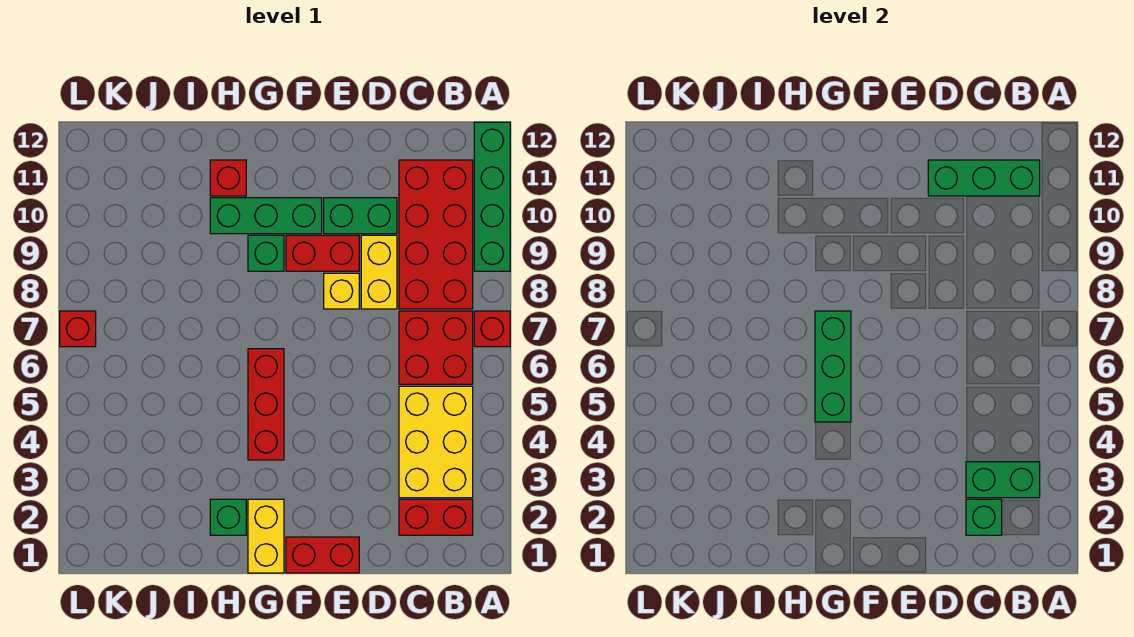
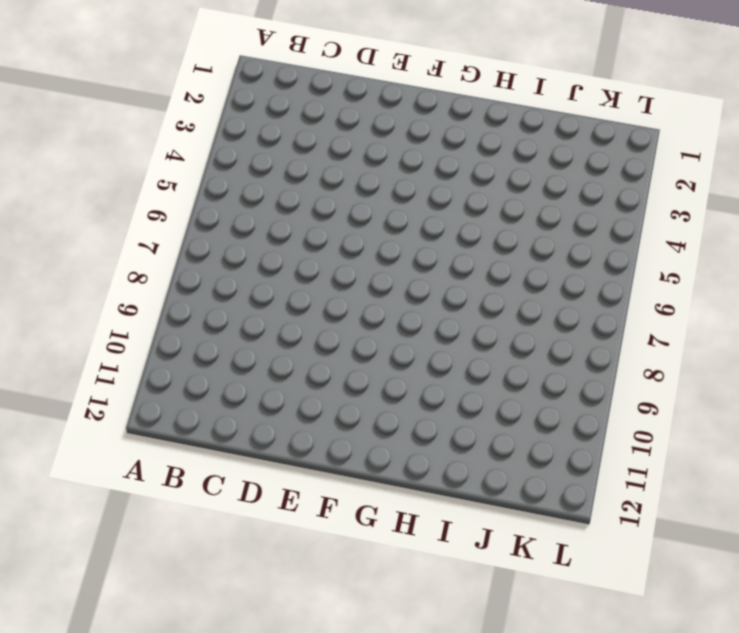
none -> red 1x1 brick [474,311,510,347]
none -> green 1x4 brick [474,122,510,271]
none -> red 1x2 brick [399,499,473,535]

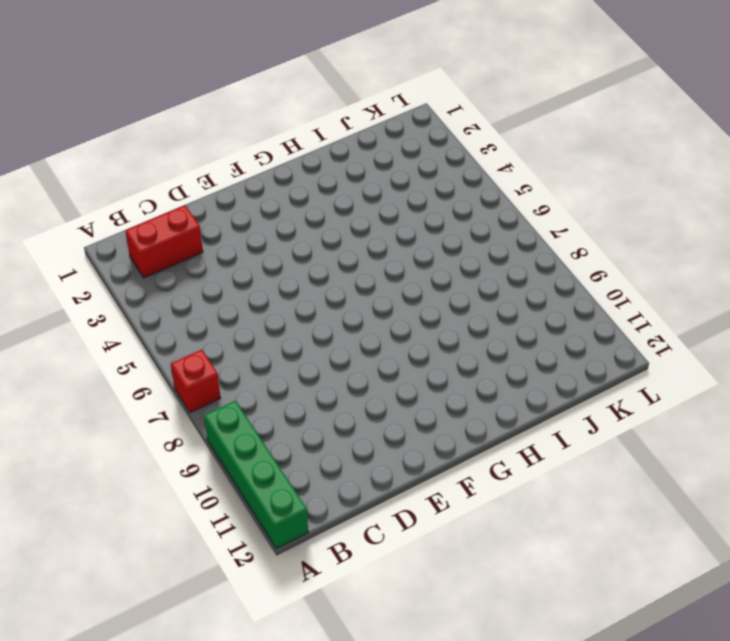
none -> yellow 2x3 brick [399,386,473,498]
none -> red 2x2 brick [399,311,473,384]
none -> red 2x4 brick [399,160,473,309]

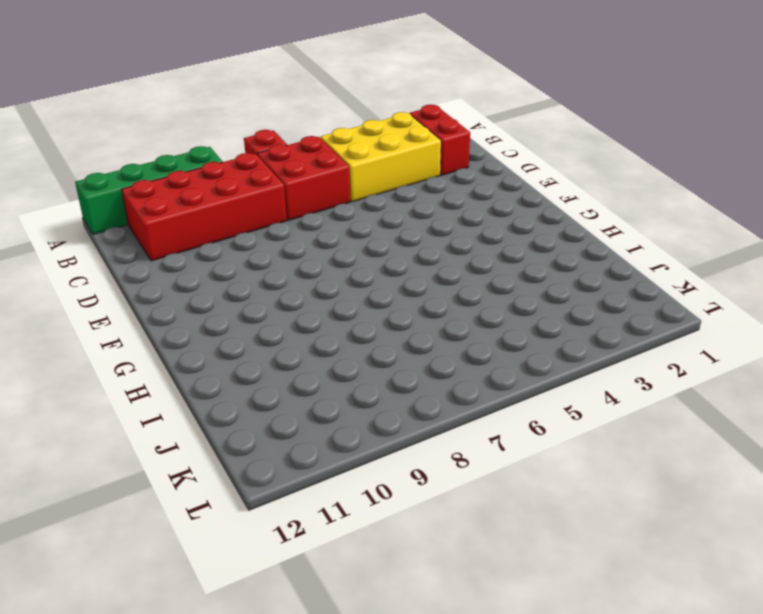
none -> yellow 1x2 brick [361,235,397,309]
none -> green 1x2 brick [324,198,397,234]
none -> red 1x2 brick [286,537,359,573]

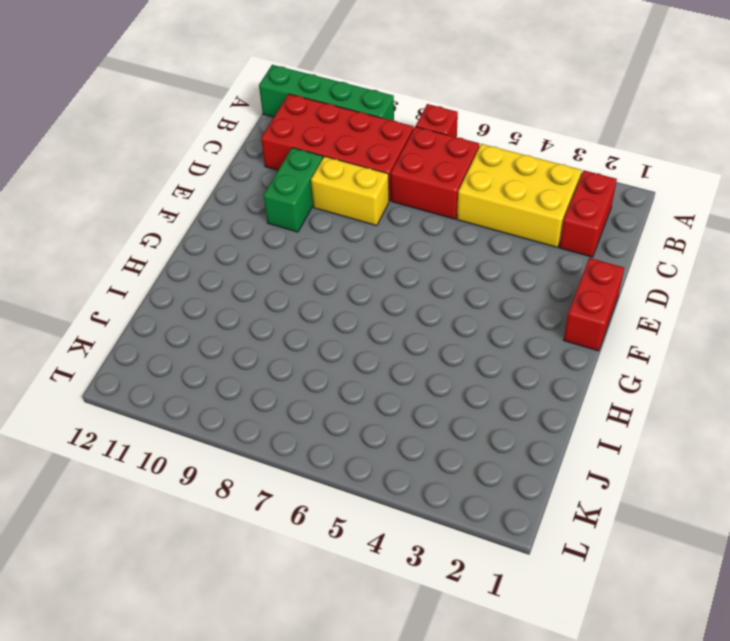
none -> yellow 1x1 brick [324,273,359,309]
none -> red 1x2 brick [286,235,359,271]
none -> green 1x3 brick [210,198,322,234]

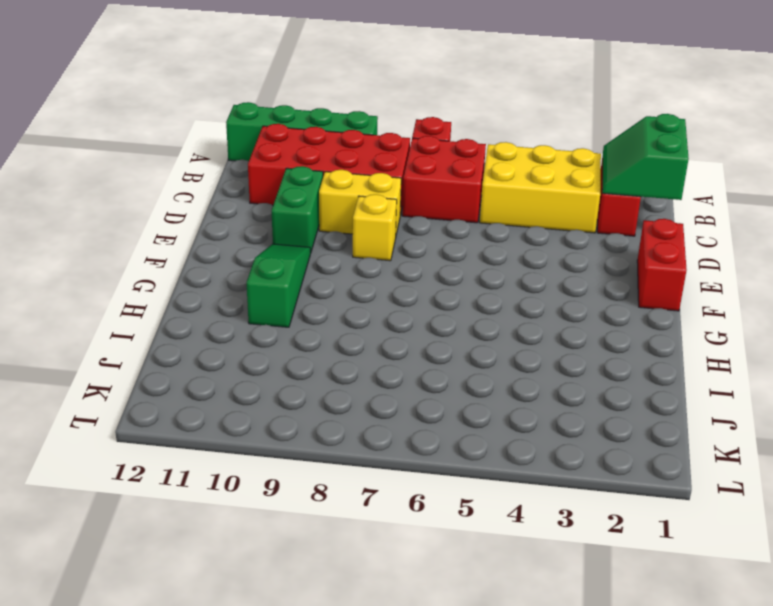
green 2x2 slope [602,114,689,200] -> green 1x1 brick [966,499,1002,535]
green 1x3 slope [247,244,310,327] -> green 1x3 brick [210,198,322,234]
none -> red 1x2 brick [286,235,359,271]
none -> yellow 1x2 brick [248,499,284,573]
none -> red 1x3 brick [248,349,284,460]

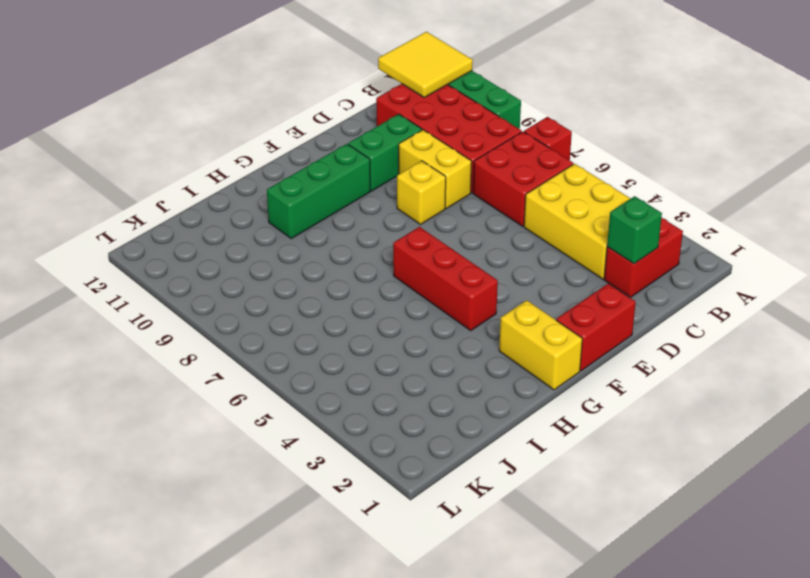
yellow 2x2 tile [378,32,473,97] -> green 1x3 brick [928,160,1040,196]
none -> red 1x2 brick [286,235,359,271]
none -> green 1x1 brick [248,235,284,271]
none -> green 1x1 brick [210,499,246,535]

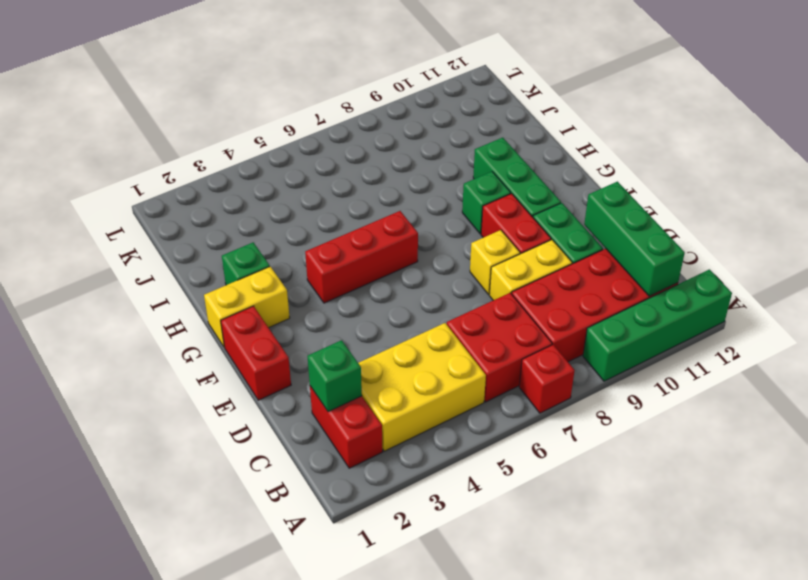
none -> red 1x1 brick [210,160,246,196]
none -> red 1x1 brick [60,311,96,347]
none -> green 1x2 brick [966,462,1040,498]

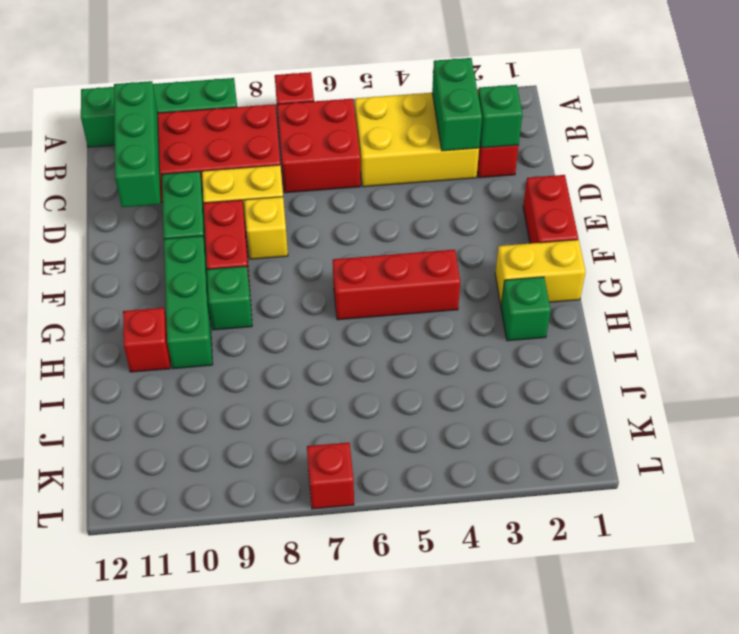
none -> green 1x3 brick [815,311,851,422]

